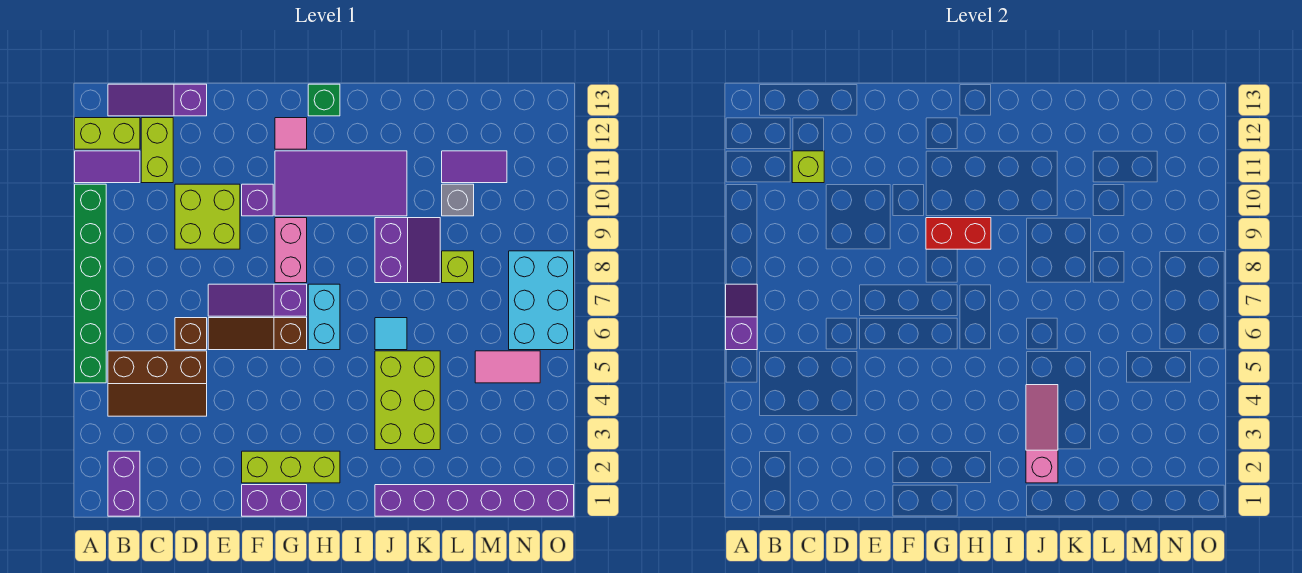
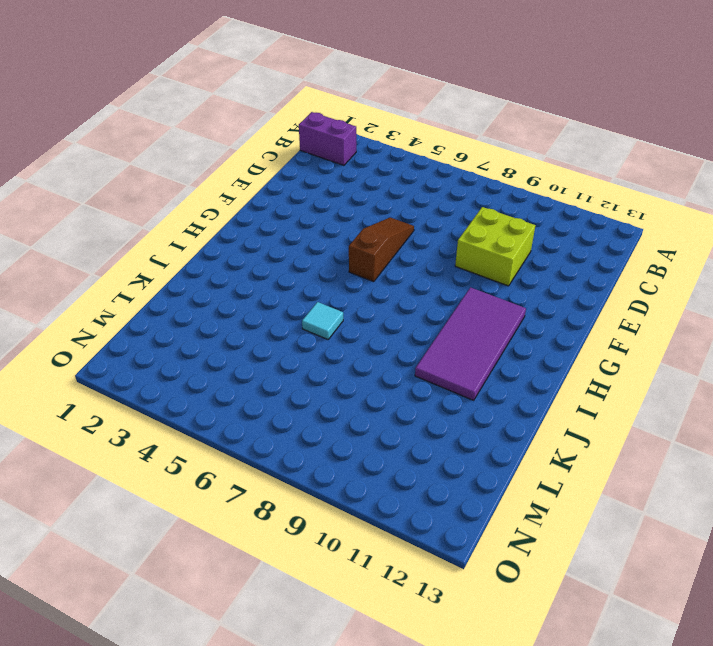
none -> green 1x6 brick [75,184,106,383]
none -> purple 1x2 tile [75,151,140,183]
none -> lime 1x2 brick [75,118,140,149]
none -> brown 2x3 slope [108,351,207,416]

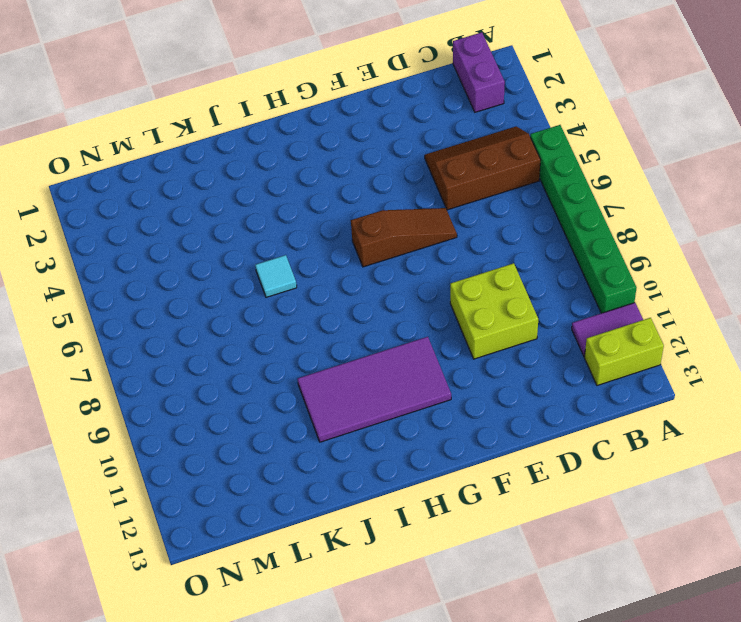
none -> purple 1x3 slope [108,84,207,116]
none -> lime 1x2 brick [141,118,173,183]
none -> brown 1x1 brick [175,318,207,350]
none -> purple 1x3 slope [208,284,307,316]

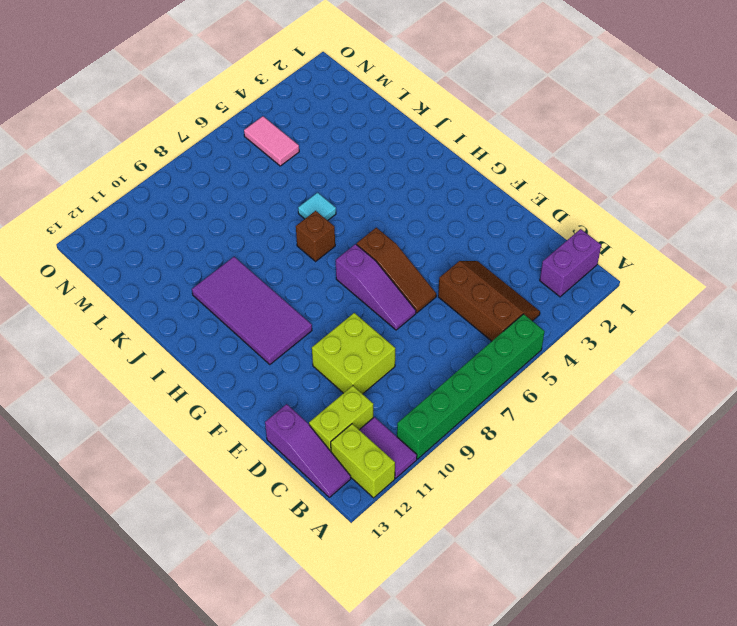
brown 1x1 brick [296,211,335,261] -> brown 1x1 brick moved to [175,318,207,350]
none -> purple 1x2 brick [242,485,307,516]
none -> lime 1x3 brick [242,451,340,483]
none -> purple 1x1 brick [242,184,273,216]
none -> pink 1x2 brick [275,218,307,283]

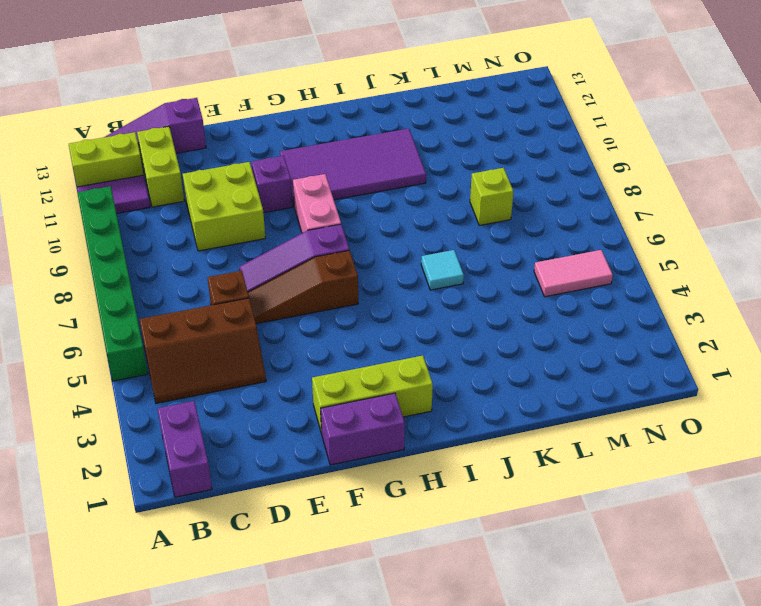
none -> pink 1x1 tile [275,118,307,149]
none -> cyan 1x2 brick [308,284,340,350]
none -> green 1x1 brick [308,84,340,116]
none -> purple 1x6 brick [375,485,574,516]

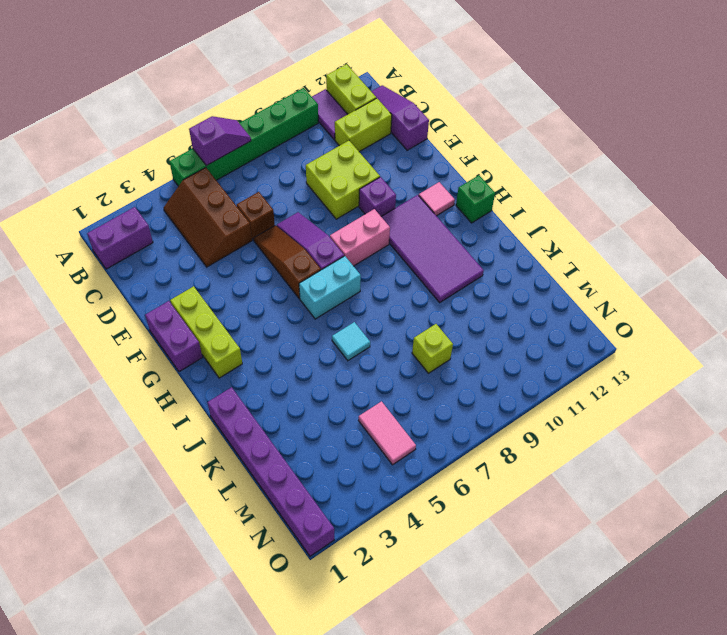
none -> lime 2x3 brick [375,351,440,450]
none -> purple 2x2 slope [375,218,440,283]
none -> grey 1x1 brick [442,184,474,216]
none -> purple 1x2 tile [442,151,507,183]

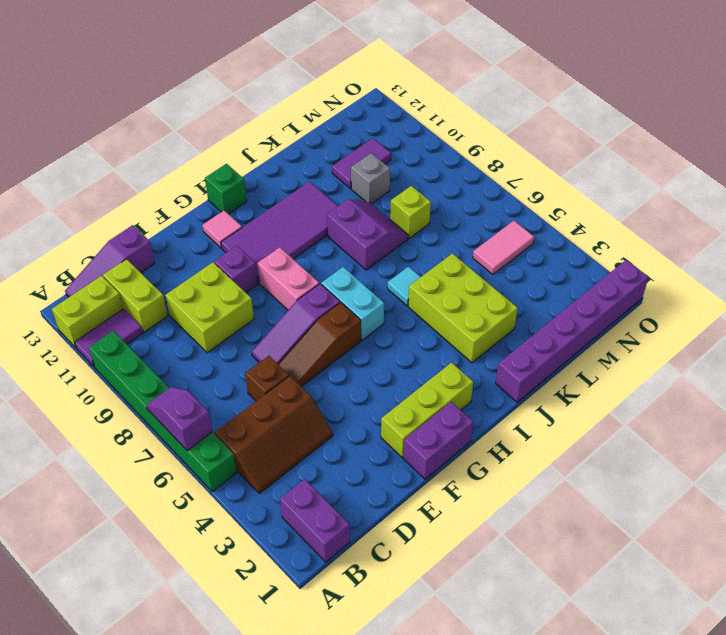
none -> cyan 2x3 brick [509,251,574,350]
none -> lime 1x1 brick [792,151,824,183]
none -> red 1x2 brick [926,218,991,249]
none -> pink 1x3 slope [1026,385,1058,483]

